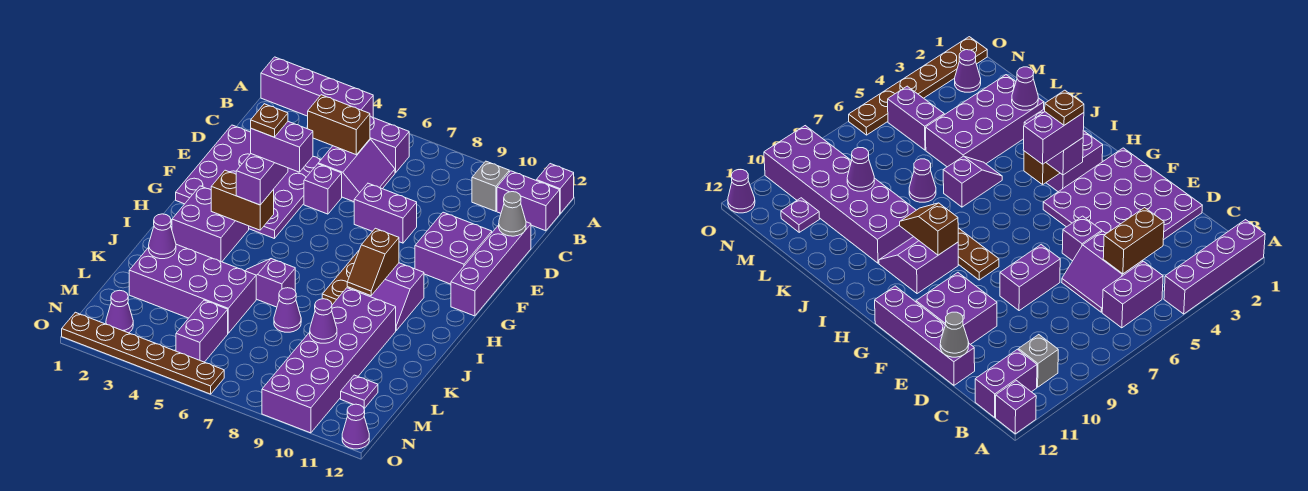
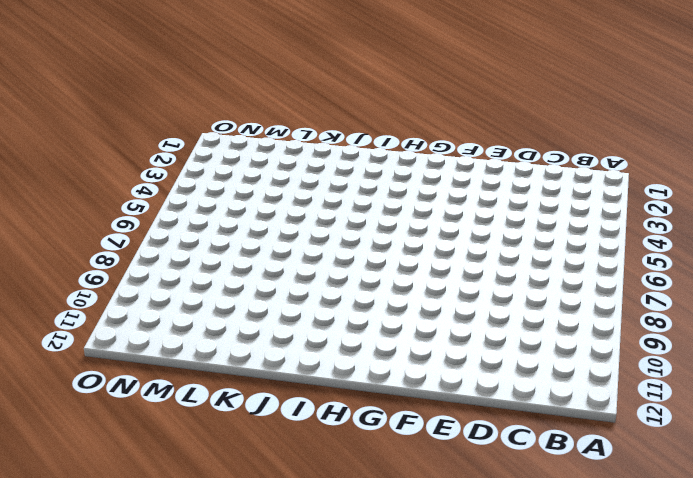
none -> purple 1x4 brick [261,57,373,117]
none -> purple 1x1 brick [536,164,574,214]
none -> purple 1x2 brick [370,116,409,173]
none -> grey 1x1 brick [472,161,509,211]

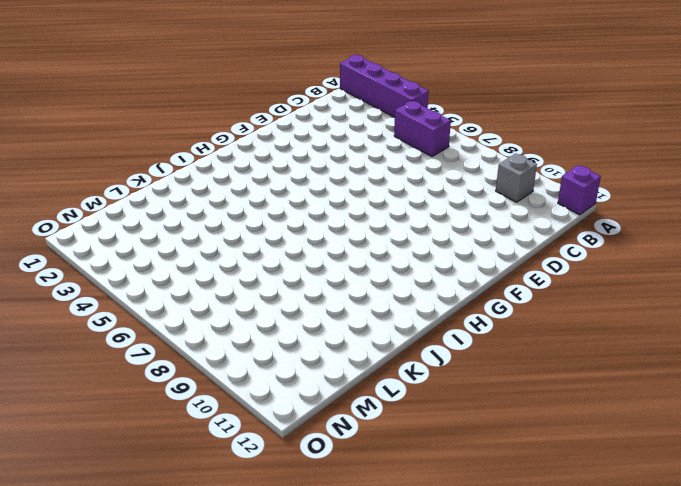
none -> purple 1x2 brick [497,171,560,231]
none -> purple 2x2 slope [318,139,395,202]
none -> purple 4x4 plate [176,125,321,239]
none -> purple 1x4 brick [451,222,531,316]

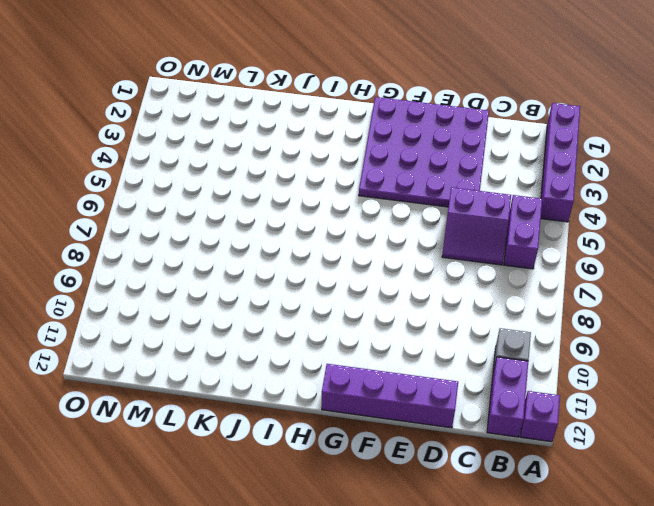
none -> purple 1x1 brick [304,164,342,214]
none -> purple 1x2 brick [354,183,417,243]
none -> purple 2x2 brick [415,212,492,284]
none -> brown 1x3 plate [322,251,359,305]

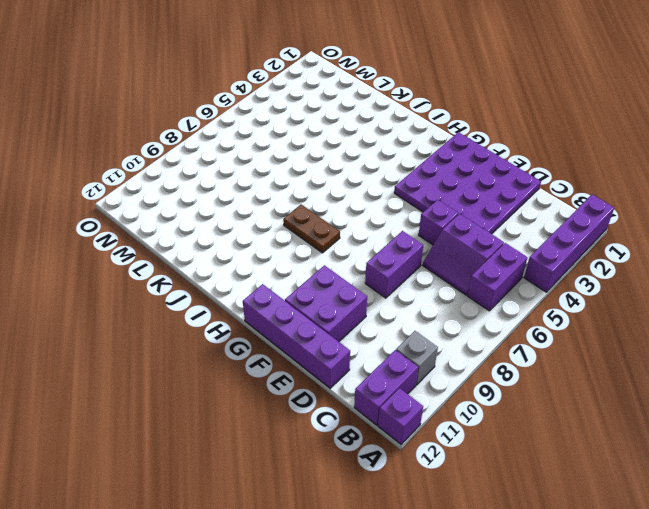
brown 1x2 plate [283,205,340,253] -> brown 1x3 plate [322,251,359,305]
none -> purple 2x2 brick [172,186,249,262]
none -> purple 2x2 slope [354,263,424,330]
none -> purple 1x2 slope [246,259,295,307]
none -> purple 2x6 brick [262,288,396,433]

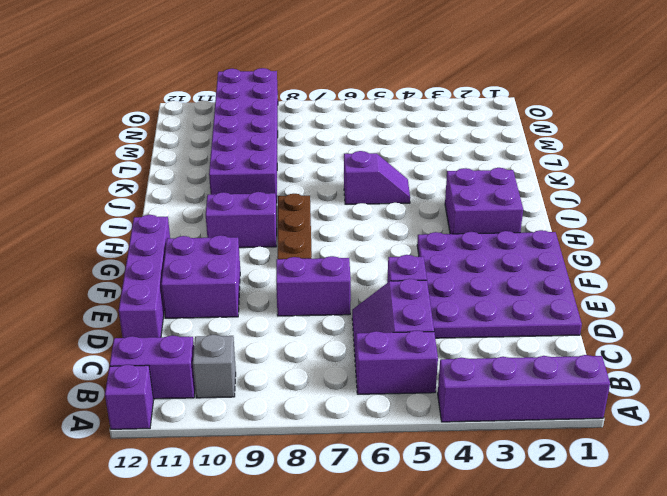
none -> purple 2x4 brick [129,244,256,333]
none -> purple 1x1 cone [274,288,301,332]
none -> purple 1x2 brick [176,300,228,362]
none -> purple 1x1 plate [341,375,378,408]

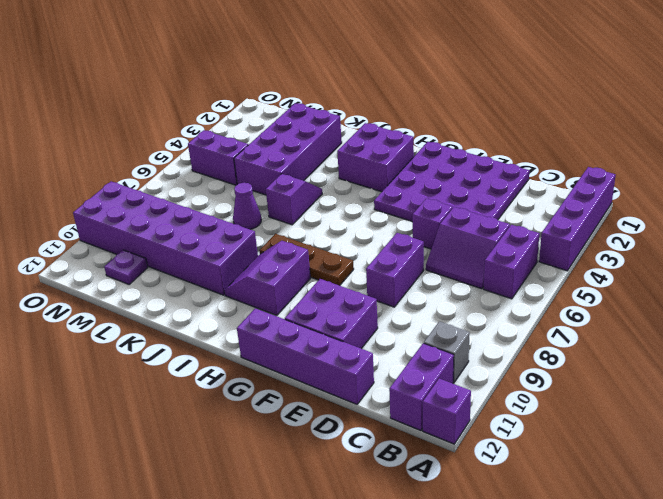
none -> purple 1x1 cone [106,290,133,333]
none -> brown 1x6 plate [62,312,224,394]
none -> purple 1x1 cone [342,404,369,449]
none -> brown 1x2 brick [307,95,370,155]

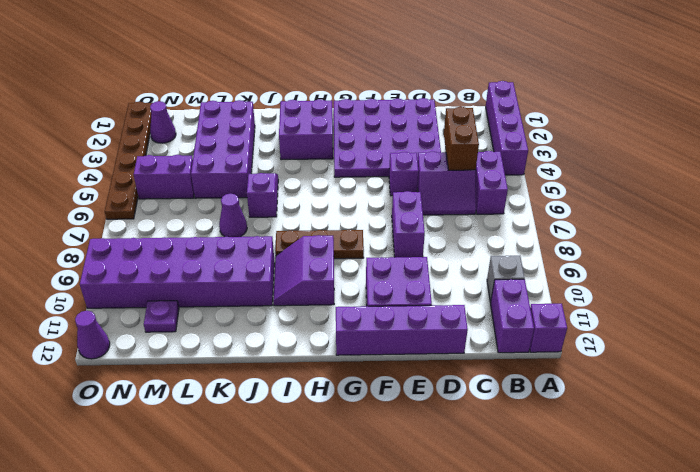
none -> grey 1x1 cone [499,192,526,236]
none -> brown 1x2 brick [211,170,274,230]
none -> brown 1x2 slope [347,228,399,296]
none -> purple 1x1 cone [149,214,176,259]

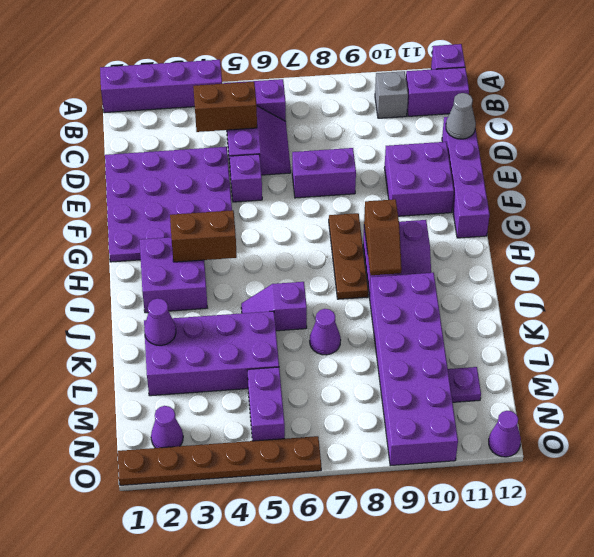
none -> purple 1x1 cone [310,299,337,343]
none -> purple 1x2 brick [236,154,288,205]
none -> purple 1x2 brick [251,122,313,172]
none -> brown 1x1 plate [251,104,288,137]

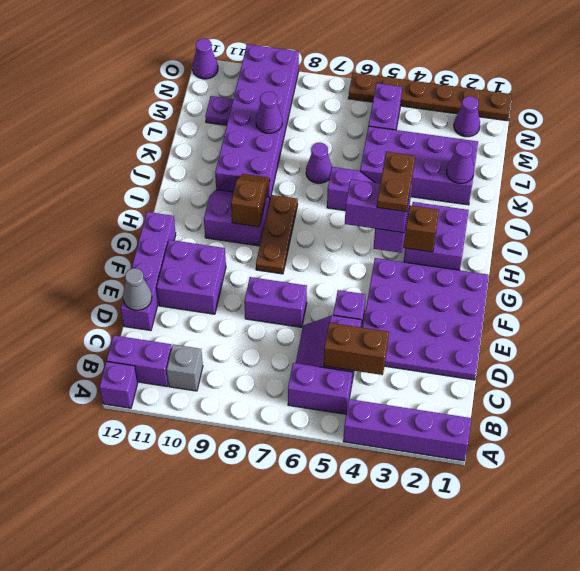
brown 1x2 plate [377,152,415,212] -> brown 1x1 plate [251,104,288,137]

